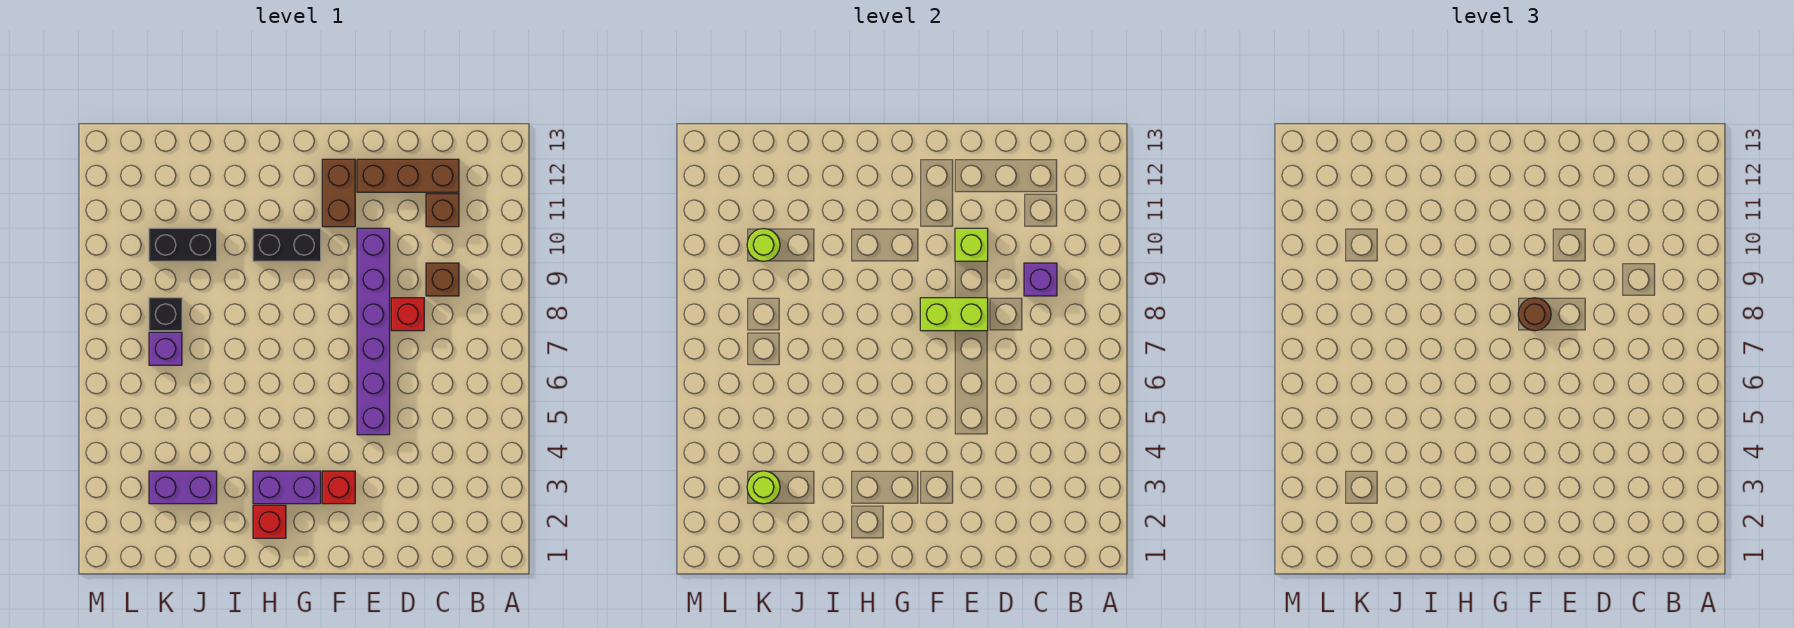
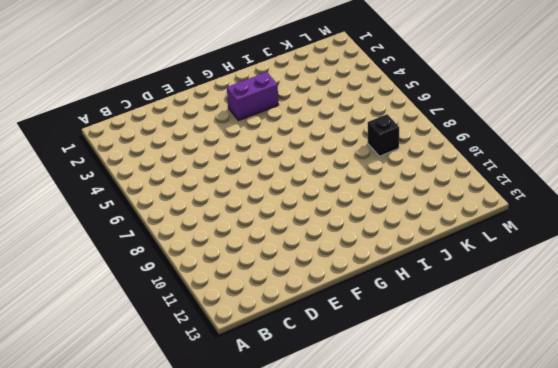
none -> brown 1x1 brick [426,263,459,296]
none -> brown 1x1 brick [426,194,459,227]
none -> brown 1x3 brick [357,159,459,192]

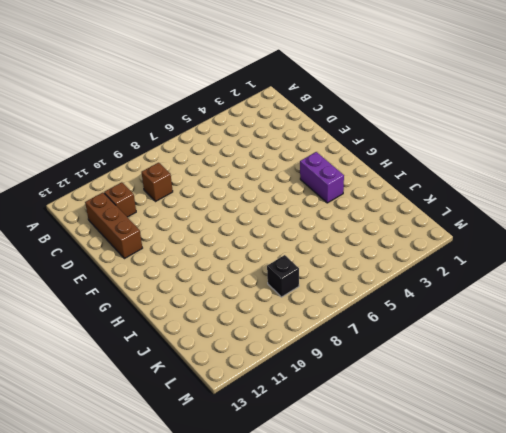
none -> red 1x1 brick [391,298,424,331]
none -> purple 1x6 brick [357,228,390,435]
none -> red 1x1 brick [322,471,355,504]

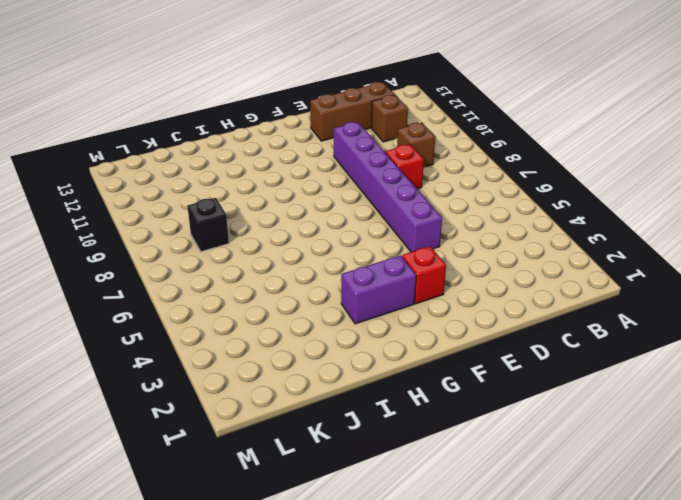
none -> brown 1x2 brick [322,159,355,227]
none -> black 1x2 brick [253,228,321,261]
none -> red 1x1 brick [253,505,286,538]

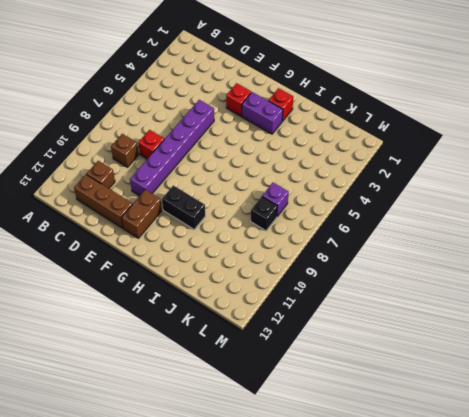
none -> purple 1x2 brick [149,471,217,504]
none -> black 1x2 brick [149,228,217,261]
none -> purple 1x1 brick [1024,263,1057,296]

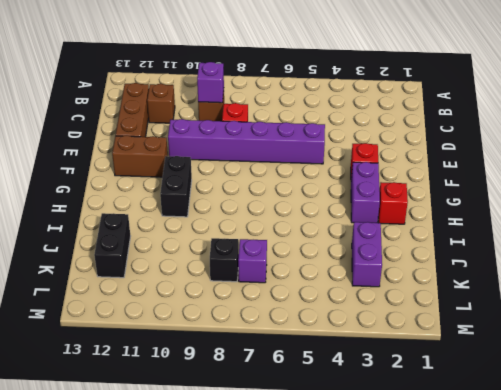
black 1x2 brick [94,213,131,278] -> black 1x2 brick moved to [149,228,217,261]
none -> lime 1x2 brick [920,298,988,331]
none -> lime 1x1 brick [955,228,988,261]
none -> lime 1x1 round brick [747,471,780,504]

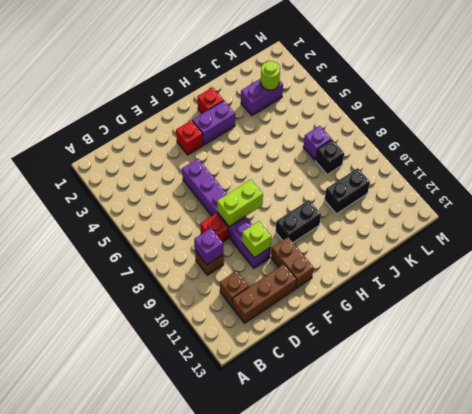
none -> lime 1x1 round brick [747,229,780,261]
none -> brown 1x1 round brick [1518,298,1551,331]

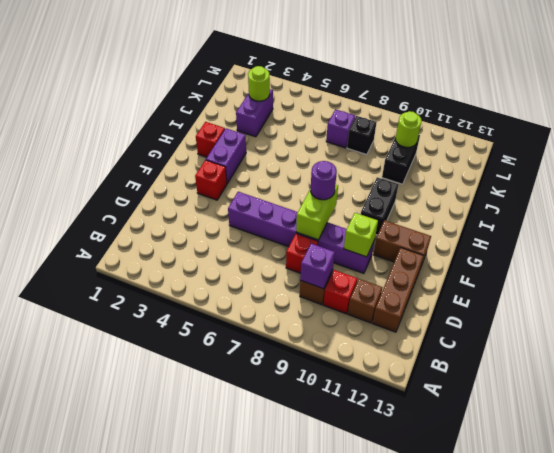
red 1x1 brick [324,270,357,314] -> none
purple 1x1 round brick [310,161,337,200] -> brown 1x1 round brick [1518,298,1551,331]

